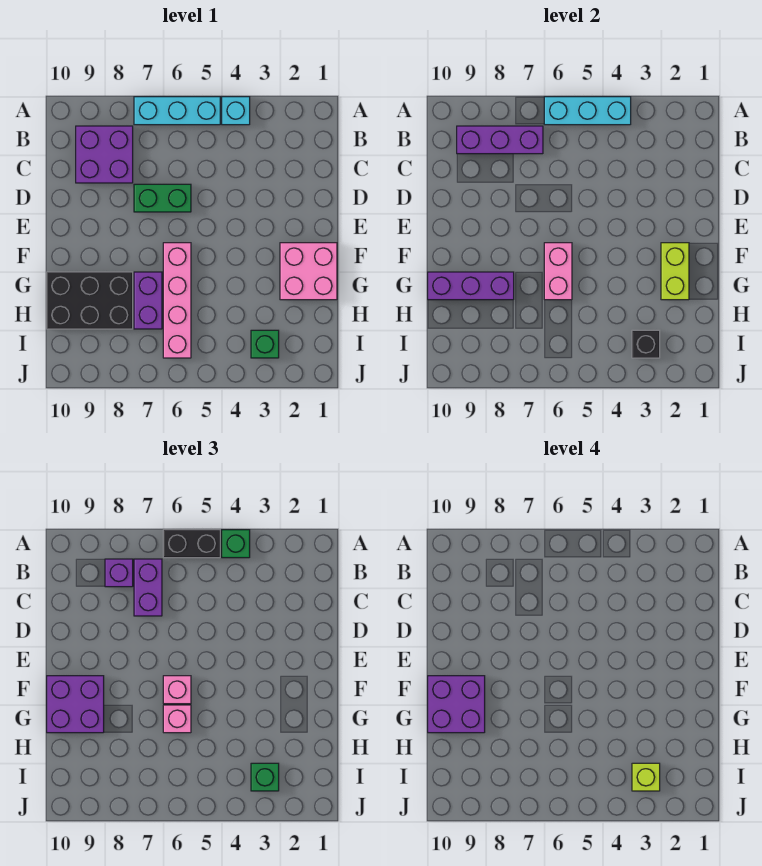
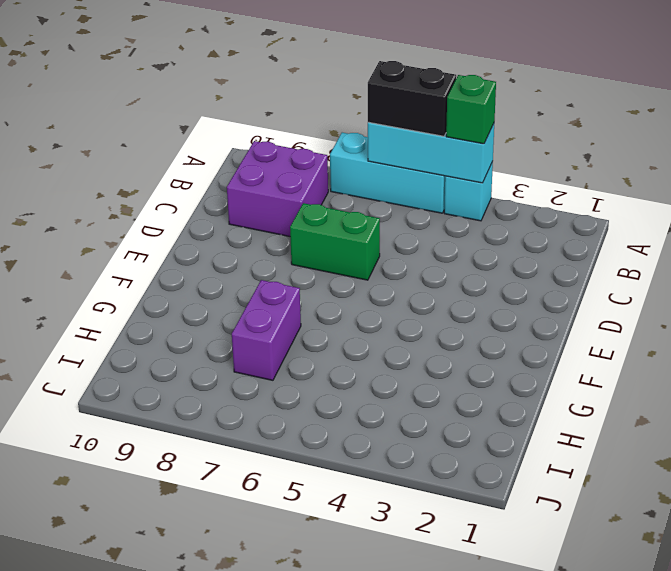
none -> pink 2x2 brick [280,243,337,300]
none -> pink 1x4 brick [163,243,191,358]
none -> black 2x3 brick [47,272,133,329]

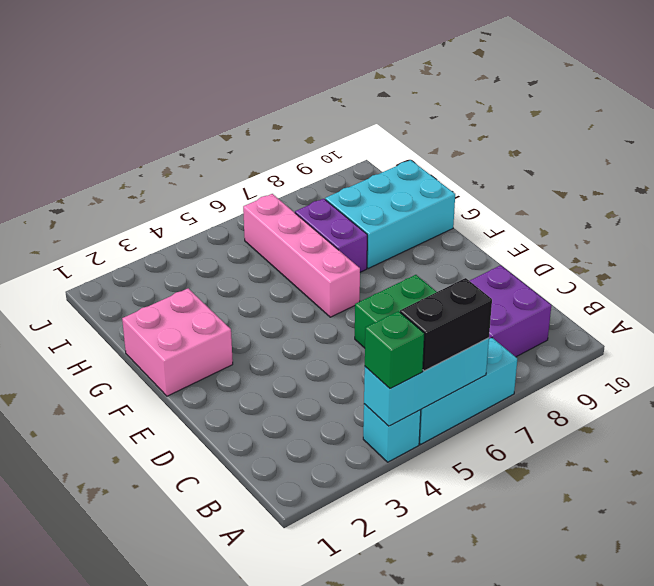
cyan 2x3 brick [325,160,455,268] -> black 2x3 brick [47,272,133,329]
none -> green 1x1 brick [251,330,279,358]
none -> purple 1x3 brick [457,126,543,154]
none -> lime 1x2 brick [661,243,689,300]

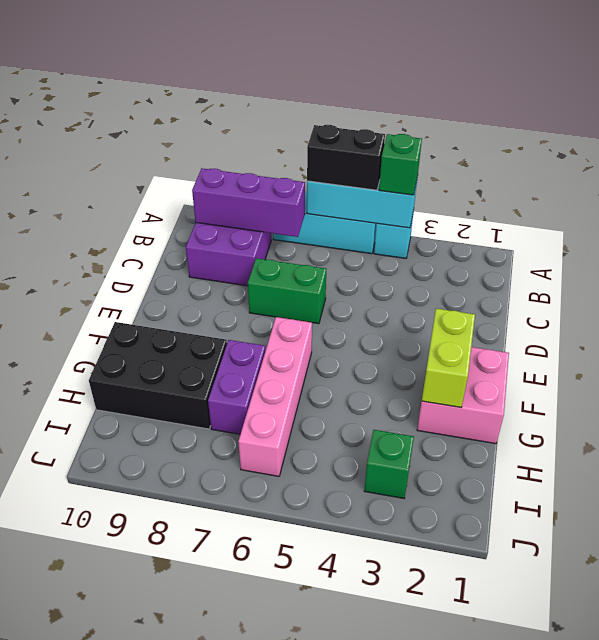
none -> pink 1x2 brick [544,243,572,300]
none -> purple 1x3 brick [428,272,514,300]
none -> black 1x1 brick [632,330,660,358]

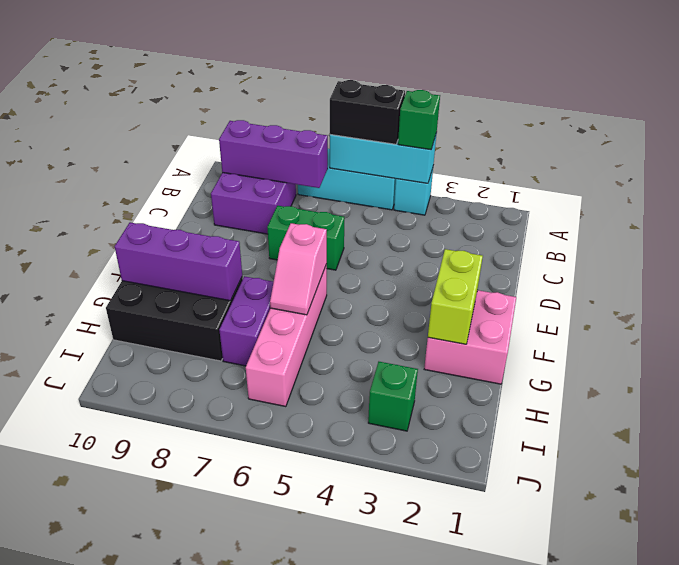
pink 1x2 slope [270,223,327,315] -> pink 1x2 brick [544,243,572,300]
none -> black 1x1 brick [632,330,660,358]
none -> purple 1x2 brick [134,559,162,616]
none -> purple 1x1 brick [105,559,133,587]

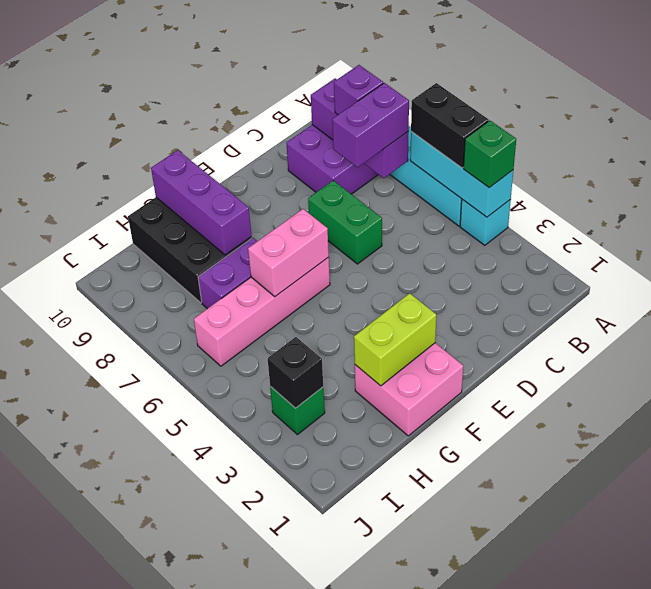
none -> pink 1x1 brick [163,676,191,704]
none -> purple 2x2 brick [47,676,104,733]
none -> pink 1x1 brick [163,705,191,733]

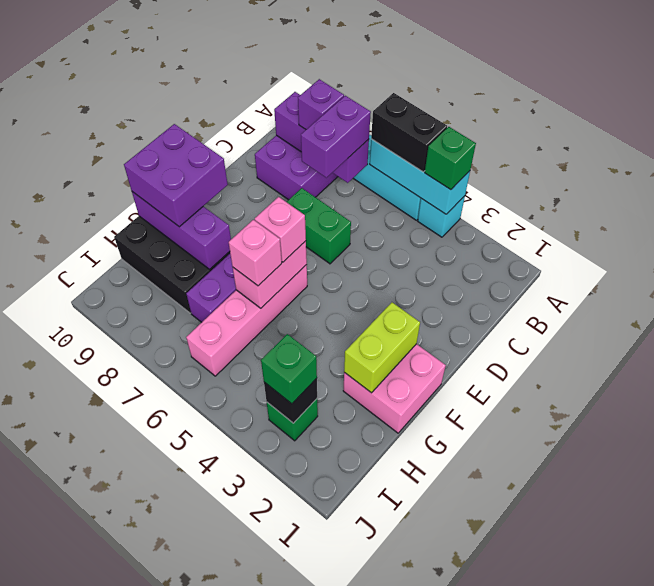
none -> purple 2x2 brick [428,676,485,733]
none -> lime 1x1 brick [632,763,660,791]

